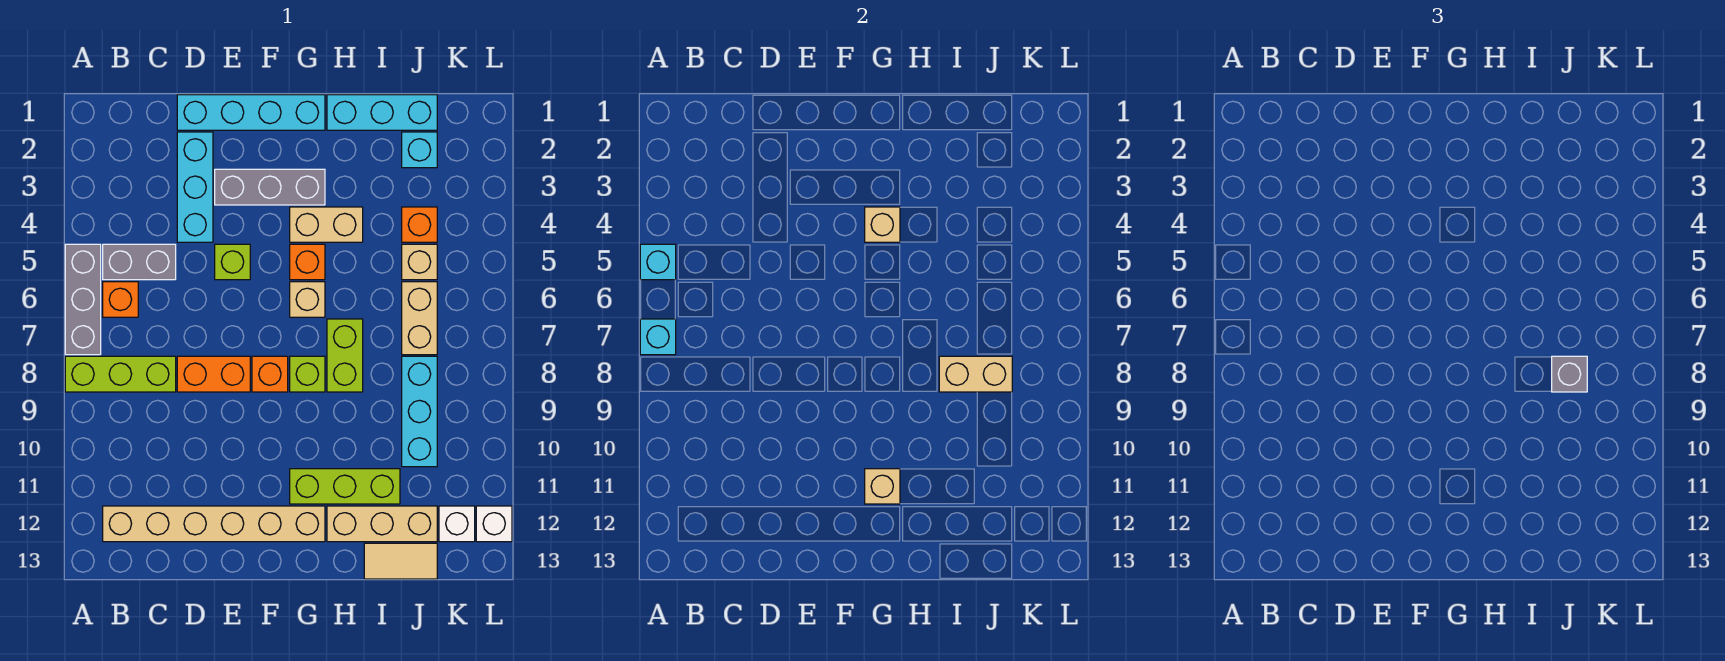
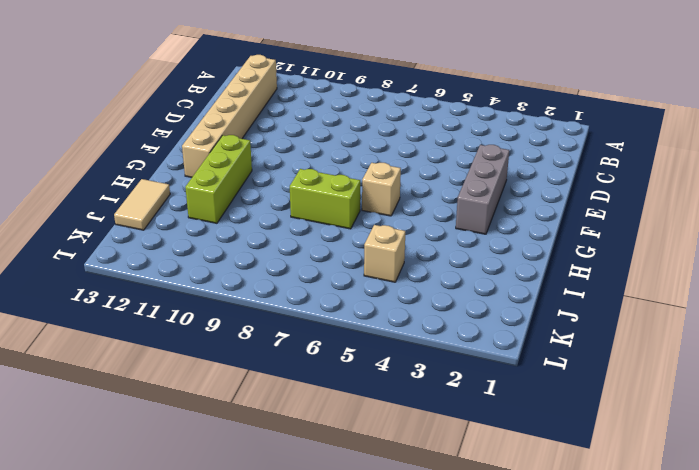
none -> grey 1x3 brick [65,244,101,355]
none -> lime 1x3 brick [65,356,176,392]
none -> grey 1x2 brick [103,244,176,280]
none -> orange 1x1 brick [103,282,138,317]

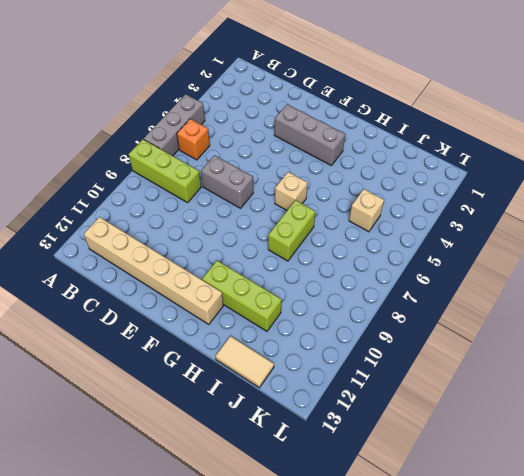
grey 1x2 brick [201,155,253,208] -> grey 1x2 brick moved to [103,244,176,280]
none -> cyan 1x4 brick [177,95,325,130]
none -> cyan 1x3 brick [177,132,213,242]
none -> orange 1x2 brick [177,356,250,392]
none -> lime 1x1 brick [215,244,250,280]

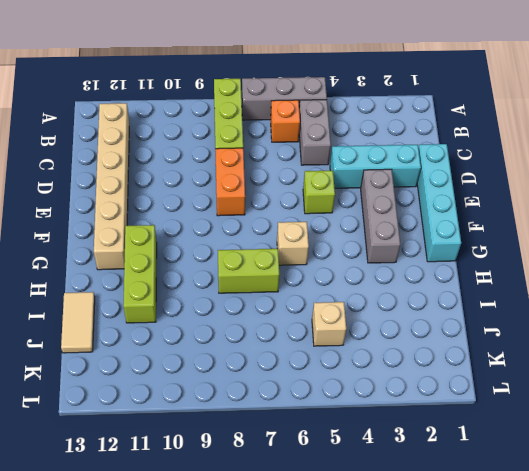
none -> orange 1x1 brick [252,356,288,392]
none -> tan 1x2 brick [290,207,363,242]
none -> orange 1x1 brick [290,244,325,280]
none -> lime 1x1 brick [290,356,325,392]

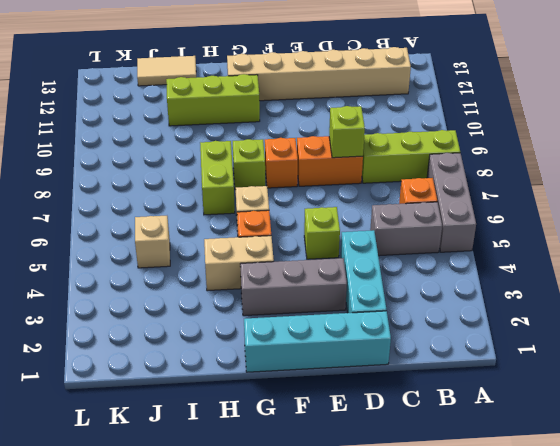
lime 1x1 brick [329,106,365,158] -> none
none -> cyan 1x3 brick [327,95,437,130]
none -> tan 1x3 brick [327,506,437,542]
none -> cyan 1x1 brick [402,132,437,168]
none -> orange 1x1 brick [402,207,437,242]

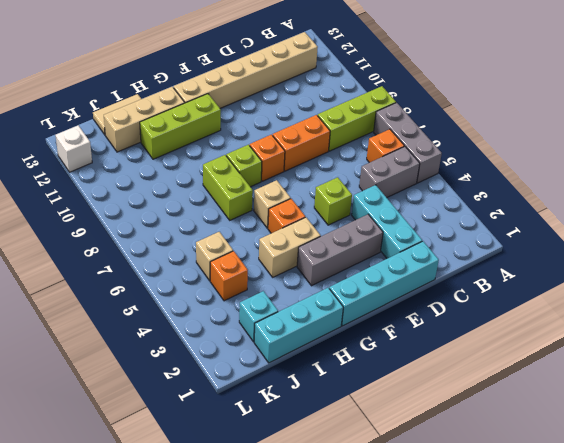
none -> tan 1x2 brick [402,282,437,355]
none -> cyan 1x3 brick [402,356,437,467]
none -> white 1x1 brick [439,506,475,542]
none -> cyan 1x1 brick [640,244,676,280]

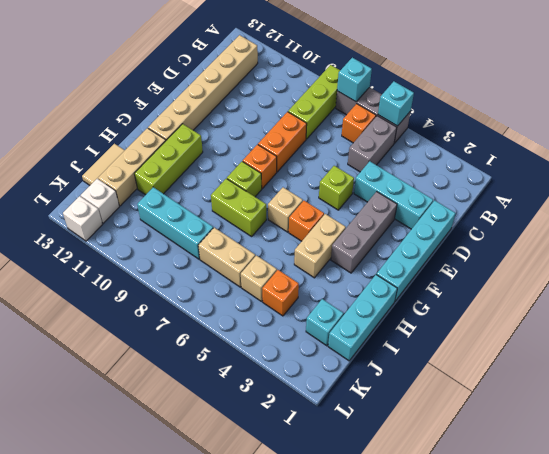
none -> tan 1x1 brick [865,207,900,242]
none -> tan 1x1 brick [865,469,900,504]
none -> tan 1x2 brick [939,356,1012,392]
none -> grey 1x1 brick [1552,356,1587,392]

